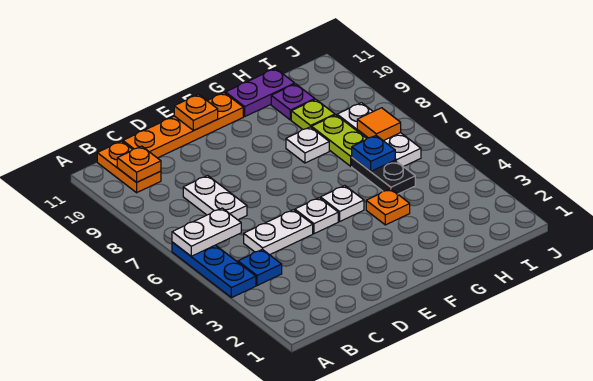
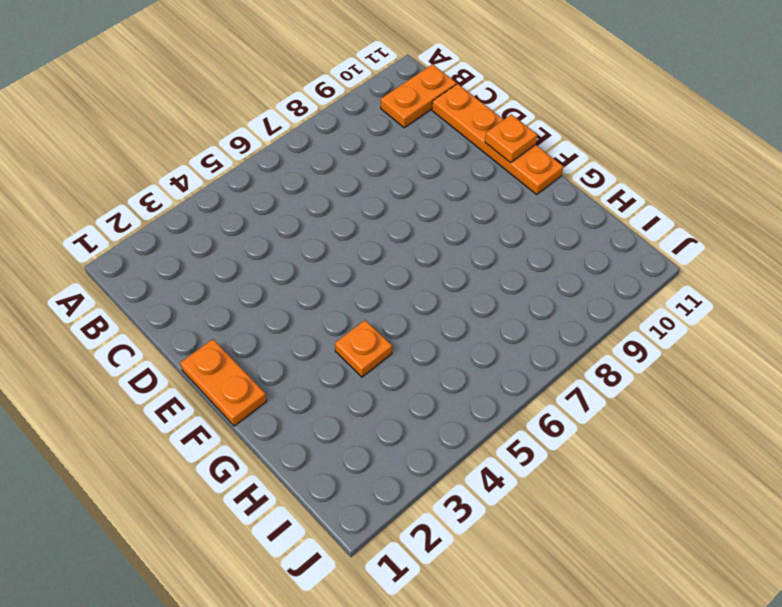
orange 1x2 plate [180,339,267,426] -> none
none -> blue 1x3 plate [172,242,256,298]
none -> blue 1x1 plate [238,249,282,286]
none -> white 1x2 plate [244,210,313,255]

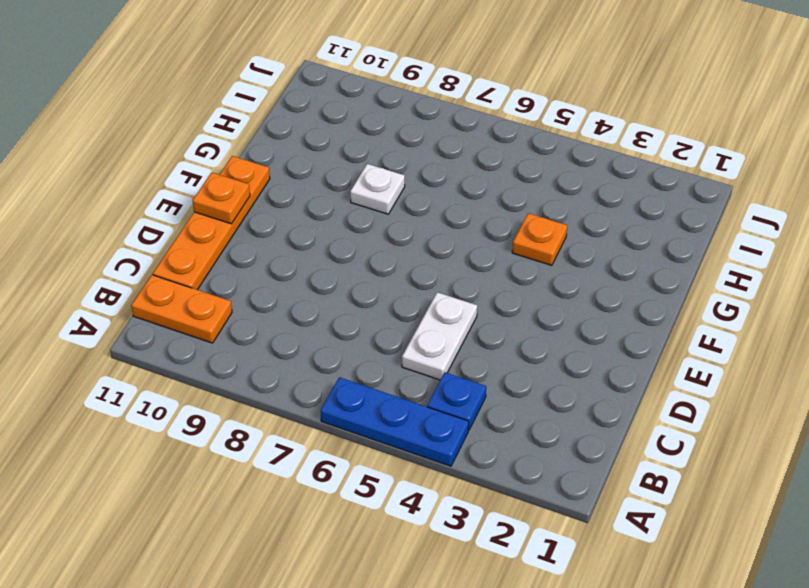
none -> white 1x2 plate [183,175,247,220]
none -> white 1x1 plate [295,198,338,234]
none -> white 1x1 plate [320,186,364,221]

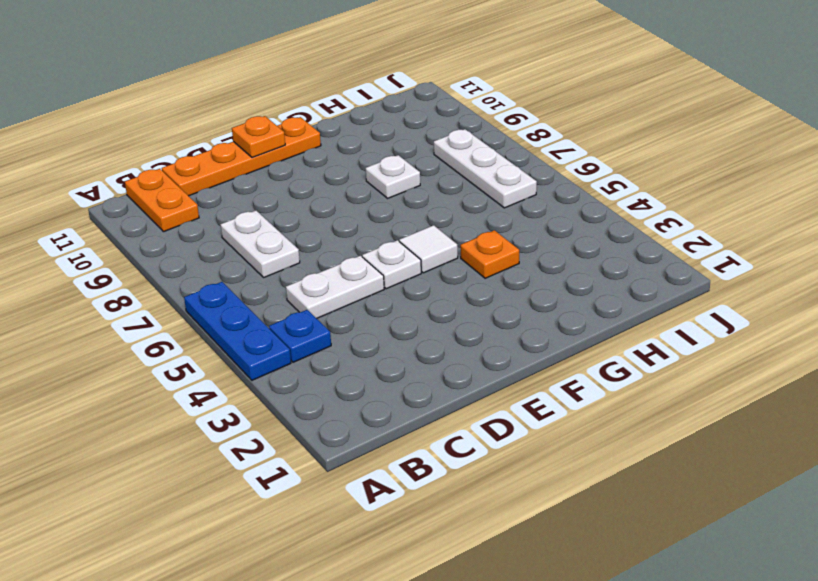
white 1x1 tile [399,225,458,273] -> white 1x1 plate [320,186,364,221]
none -> purple 1x2 plate [226,68,295,116]
none -> black 1x2 plate [352,158,415,194]
none -> lime 1x2 plate [311,115,367,166]

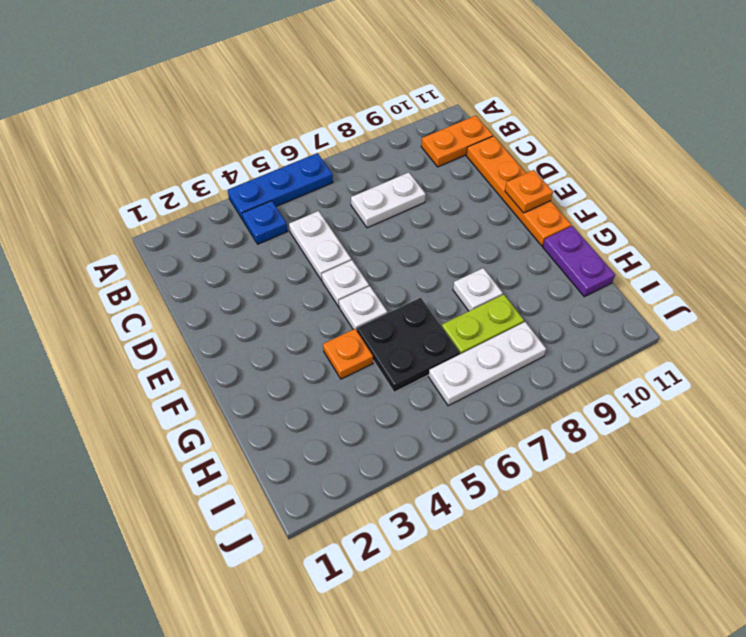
black 2x2 plate [357,298,460,392] -> black 1x2 plate [352,158,415,194]
none -> lime 1x1 plate [291,99,335,130]
none -> purple 1x1 plate [271,84,315,120]
none -> white 1x2 plate [172,208,241,256]

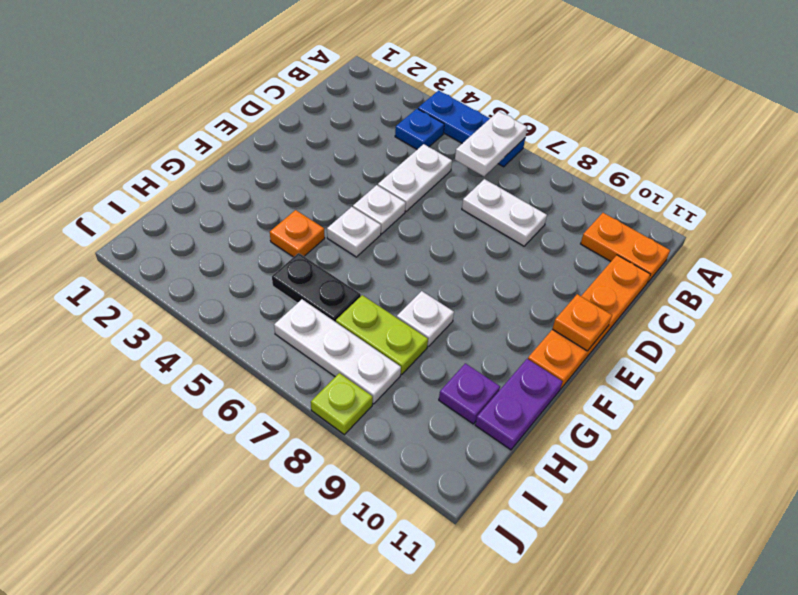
lime 1x1 plate [311,373,373,435] -> lime 1x1 plate moved to [291,99,335,130]
none -> orange 1x1 plate [117,146,161,182]
none -> blue 1x1 plate [352,136,395,171]
none -> orange 1x1 tile [357,108,401,141]

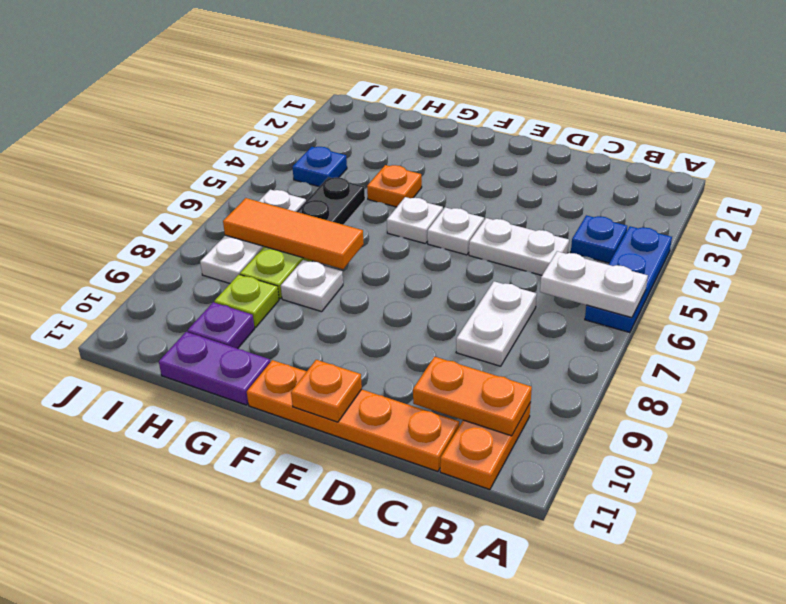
orange 1x2 plate [413,357,532,436] -> orange 1x1 plate [117,146,161,182]
orange 1x3 tile [223,198,364,269] -> orange 1x1 tile [357,108,401,141]
blue 1x1 plate [292,147,347,187] -> blue 1x1 plate moved to [352,136,395,171]

